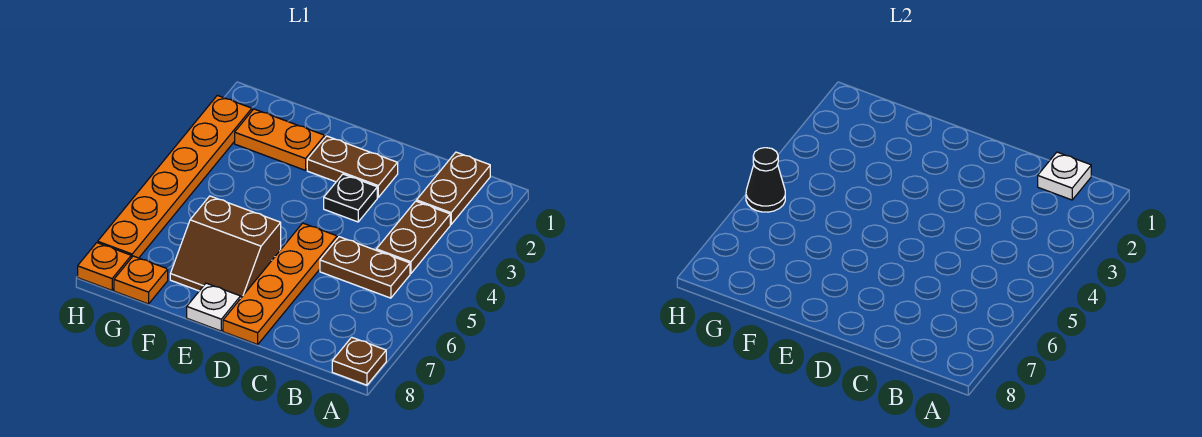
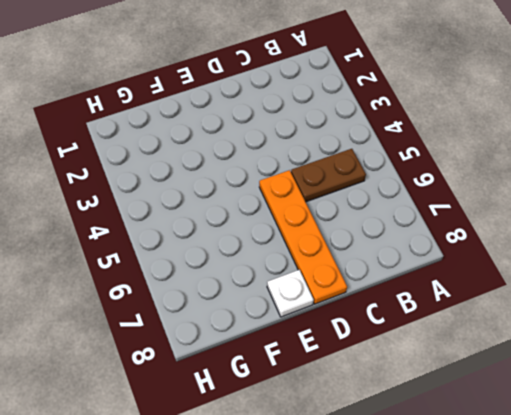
none -> brown 1x1 plate [332,337,386,385]
none -> brown 1x2 plate [417,152,490,224]
none -> brown 1x2 plate [376,201,450,274]

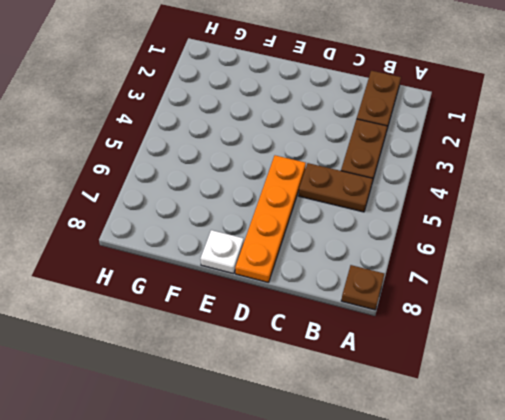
none -> brown 1x2 plate [307,136,398,197]
none -> black 1x1 plate [324,174,377,222]
none -> brown 2x2 slope [170,196,281,298]

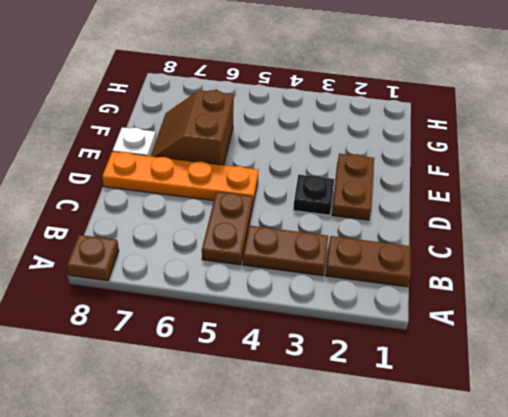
none -> orange 1x2 plate [235,109,325,170]
none -> orange 1x1 plate [114,256,168,304]
none -> orange 1x6 plate [98,95,252,258]

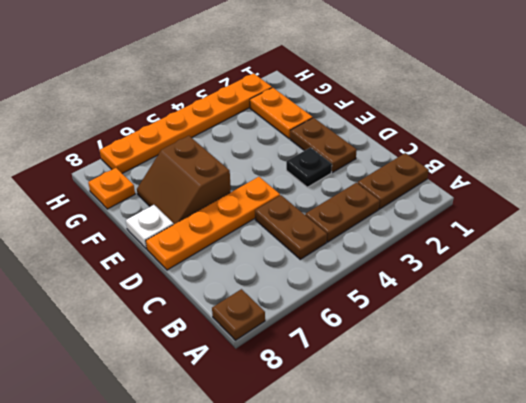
none -> orange 1x1 plate [78,243,131,290]
none -> white 1x1 plate [1038,152,1091,200]
none -> black 1x1 cone [746,148,785,212]

